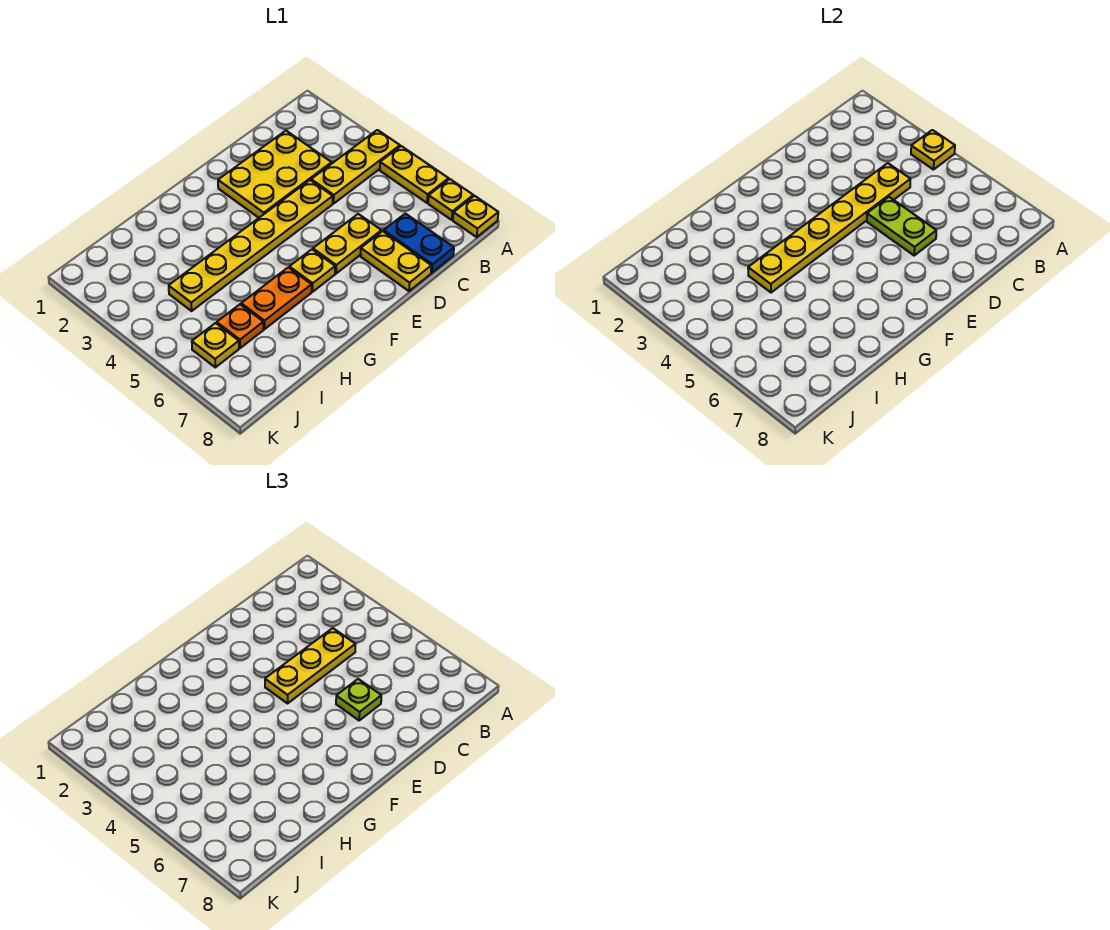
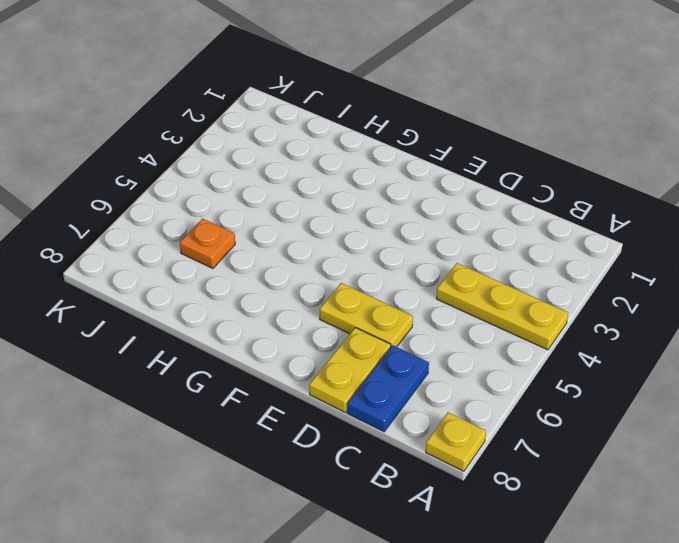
none -> yellow 1x2 plate [380,146,449,203]
none -> yellow 1x1 plate [428,179,473,220]
none -> yellow 2x3 plate [218,131,332,218]

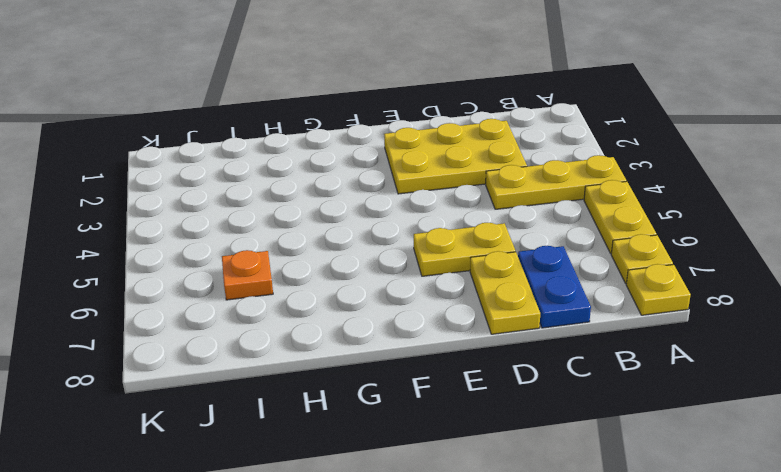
none -> yellow 1x6 plate [169,180,333,311]
none -> yellow 1x1 plate [289,249,335,292]
none -> orange 1x2 plate [241,267,312,329]

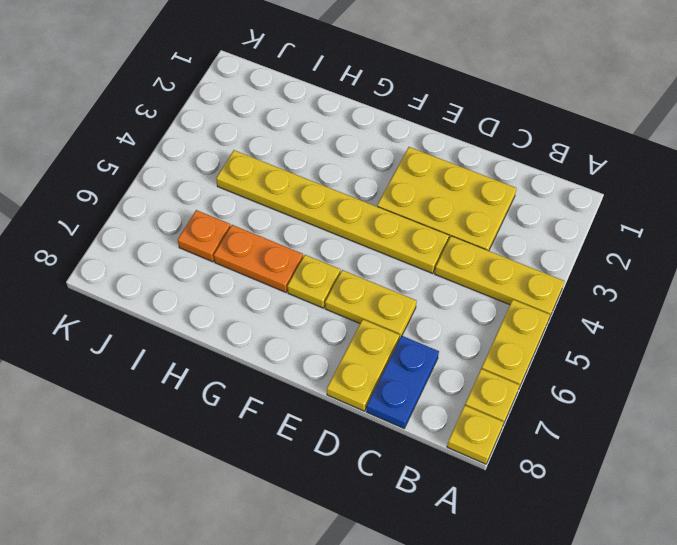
none -> yellow 1x1 plate [192,323,239,367]
none -> yellow 1x1 plate [911,130,955,170]
none -> yellow 1x6 plate [748,163,910,293]

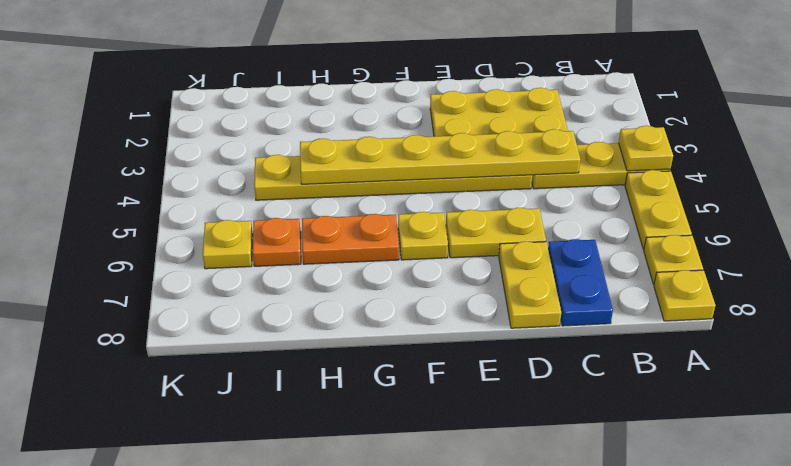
none -> lime 1x2 plate [867,197,936,255]
none -> yellow 1x3 plate [265,628,355,703]
none -> lime 1x1 plate [336,679,381,720]

